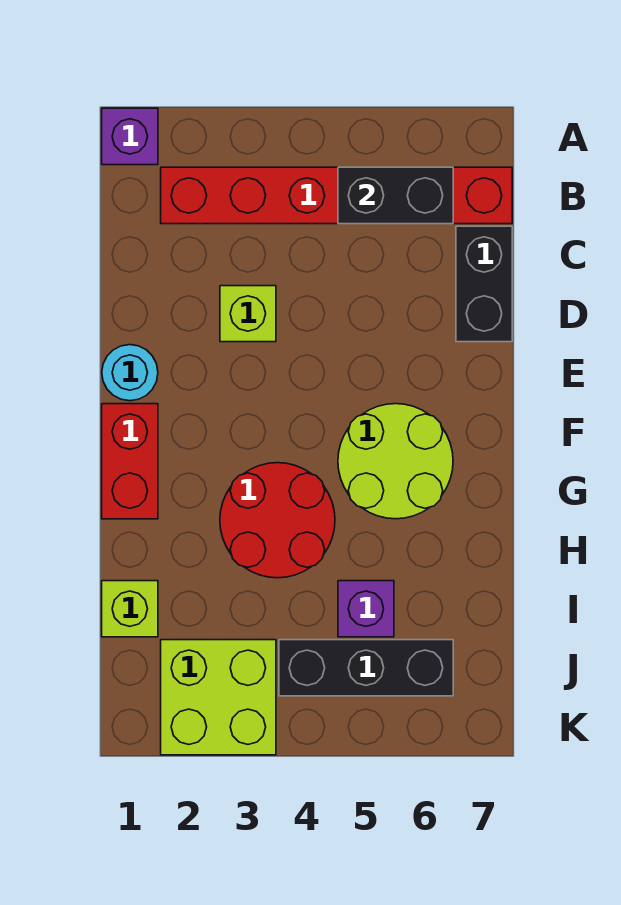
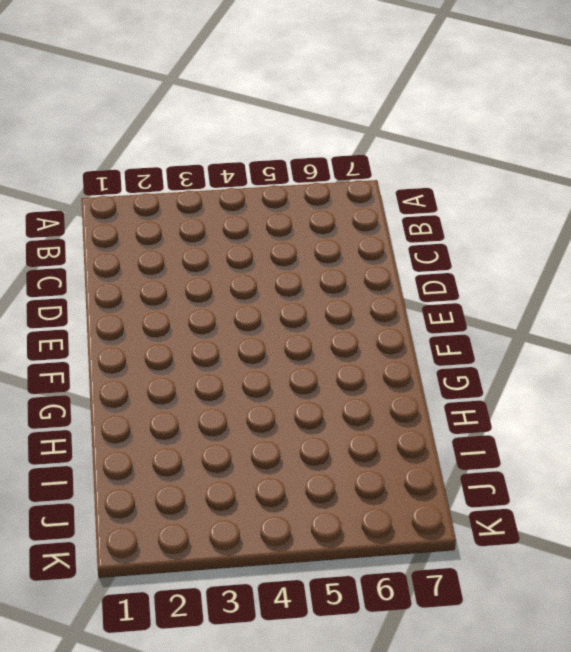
none -> purple 1x1 brick [102,108,158,165]
none -> red 1x6 brick [161,167,512,224]
none -> black 1x2 brick [456,226,512,342]

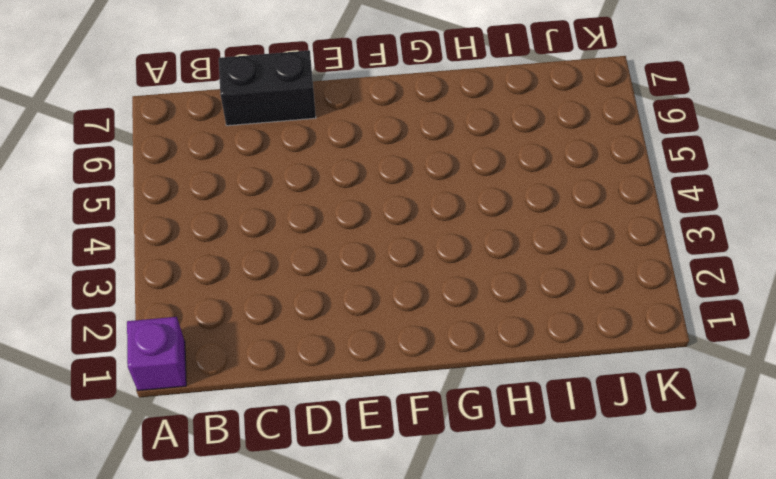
none -> red 1x6 brick [161,167,512,224]
none -> lime 1x1 brick [220,286,276,342]
none -> cyan 1x1 round brick [102,345,158,401]

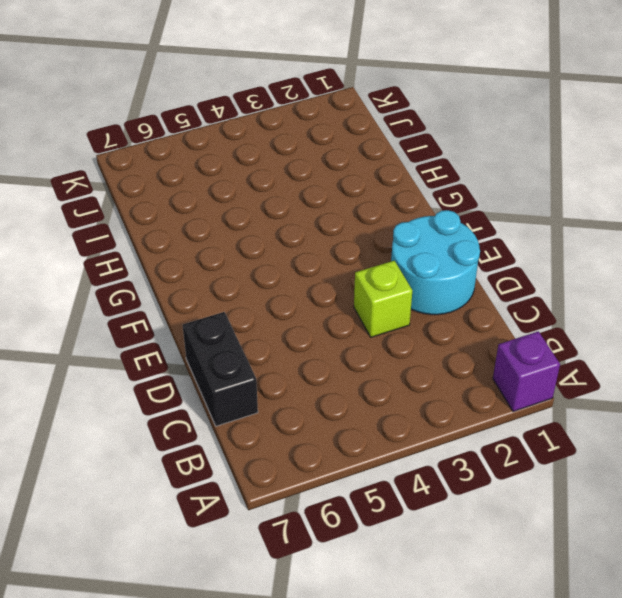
cyan 2x2 round brick [391,210,480,315] -> cyan 1x1 round brick [102,345,158,401]
none -> red 1x6 brick [161,167,512,224]
none -> red 1x2 brick [102,404,158,519]
none -> lime 2x2 round brick [338,404,453,519]

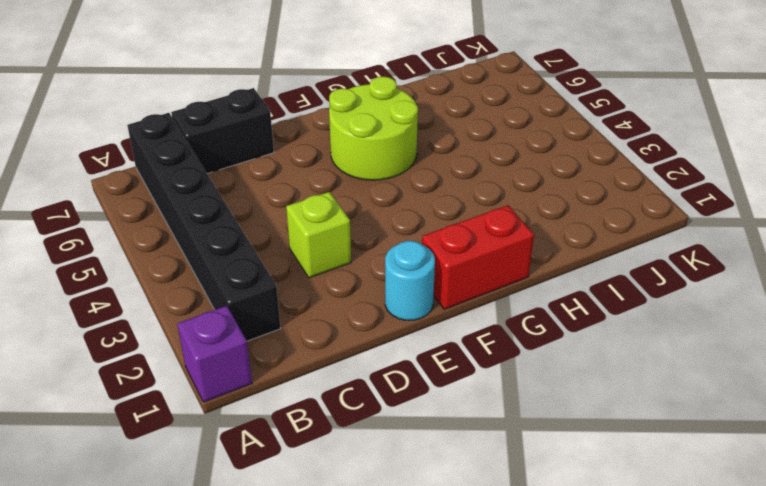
black 1x6 brick [127,113,281,341] -> red 1x6 brick [161,167,512,224]
none -> red 2x2 round brick [220,463,335,578]
none -> lime 1x1 brick [102,581,158,637]
none -> purple 1x1 brick [338,581,394,637]

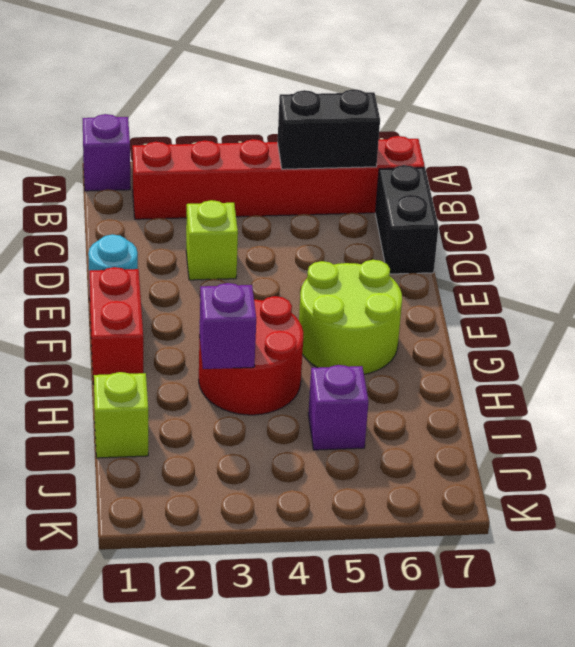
purple 1x1 brick [200,283,256,369] -> none
none -> lime 2x2 brick [161,640,276,755]
none -> black 1x3 brick [279,640,453,696]

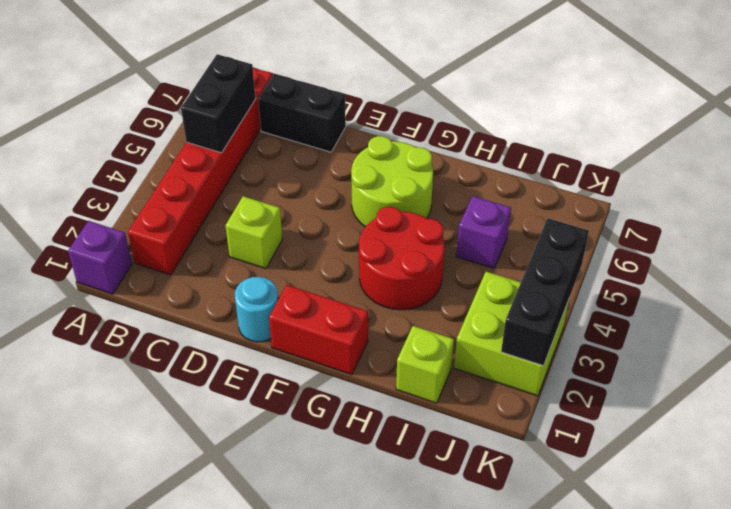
black 1x3 brick [501,218,589,366] -> black 1x3 brick moved to [279,640,453,696]

